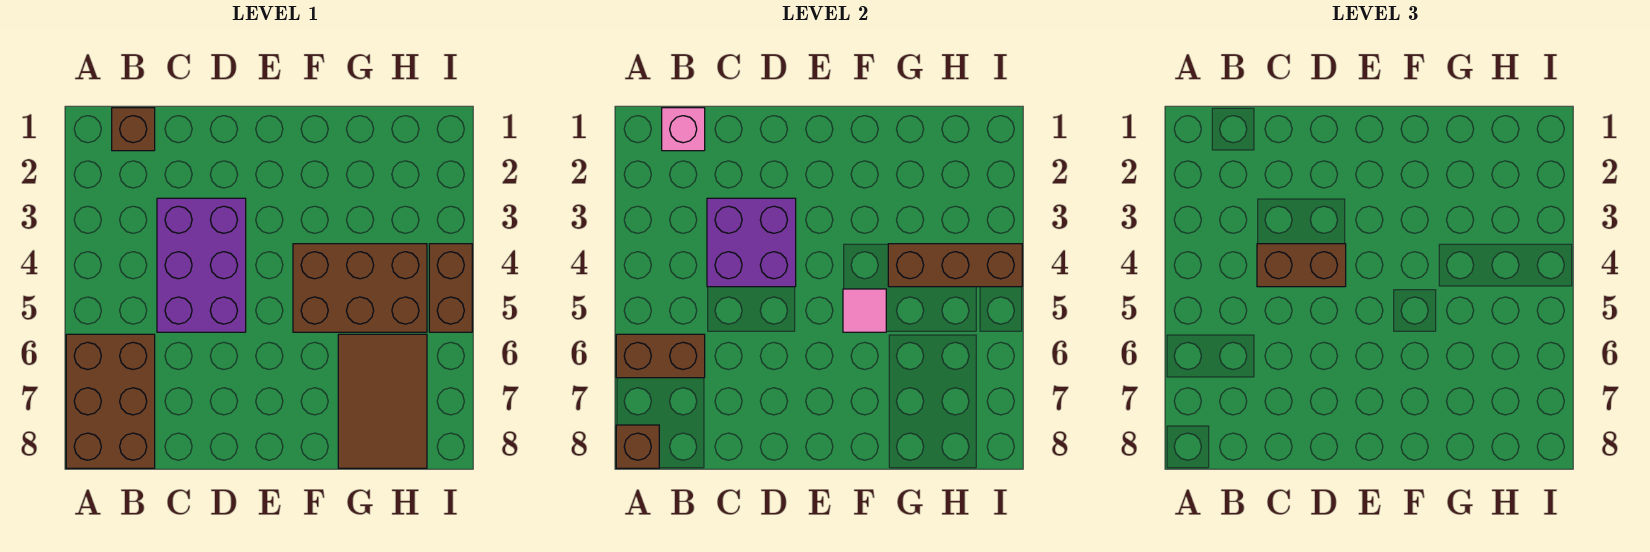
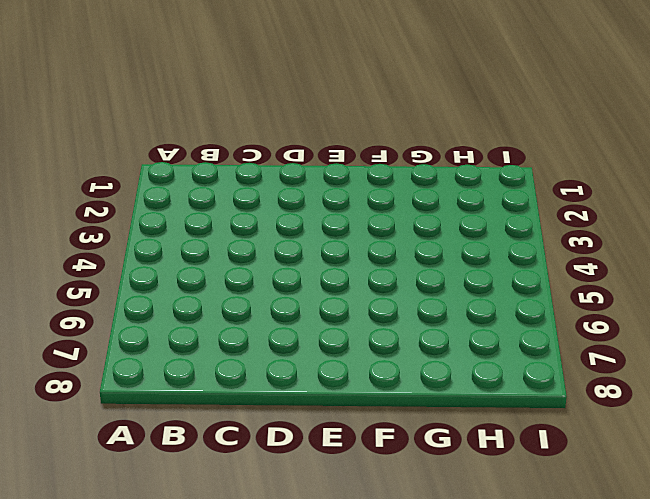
none -> brown 2x3 brick [66,334,155,468]
none -> brown 1x1 brick [112,108,155,151]
none -> purple 2x3 brick [157,198,246,332]

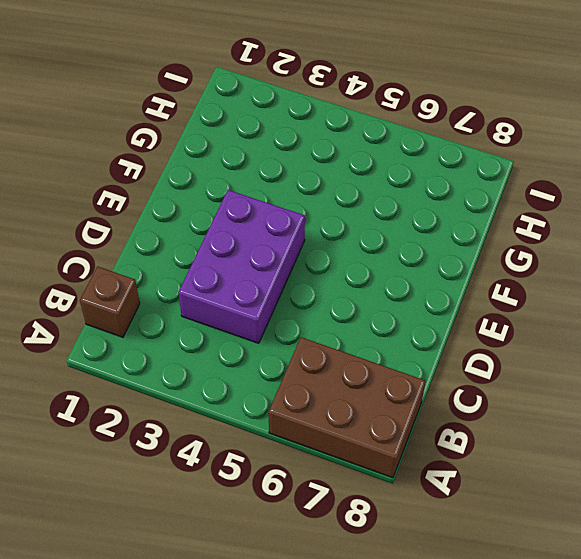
purple 2x3 brick [178,190,305,343] -> purple 2x3 brick turned to [157,198,246,332]
none -> brown 2x3 brick [293,244,427,332]
none -> brown 2x3 tile [338,334,427,468]
none -> brown 1x2 brick [429,244,472,332]

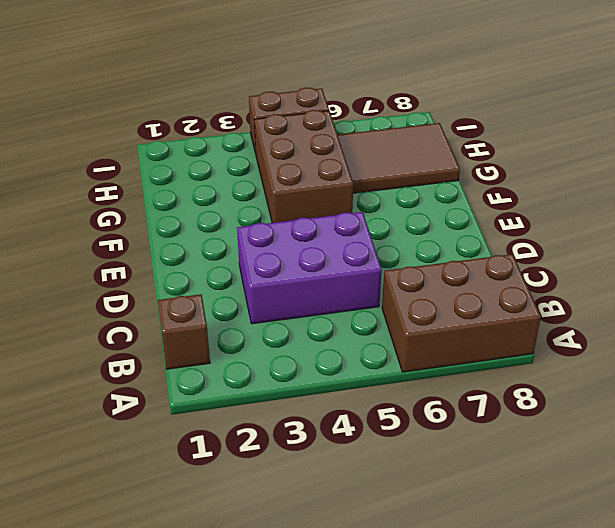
none -> brown 1x2 brick [616,334,705,378]
none -> brown 1x1 brick [616,425,659,468]
none -> pink 1x1 brick [662,108,705,151]

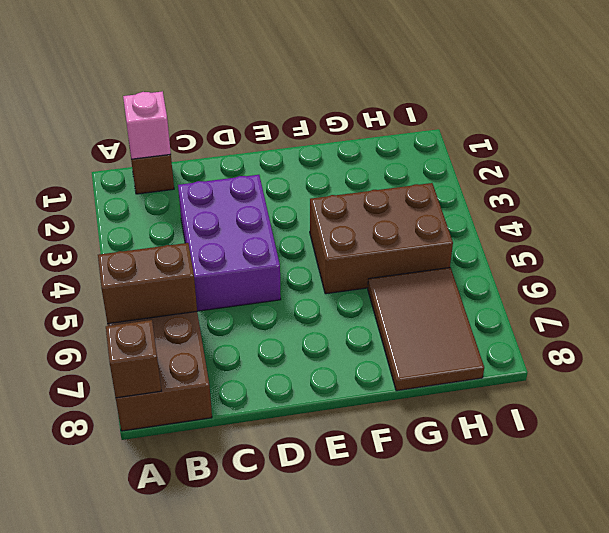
none -> brown 1x2 brick [429,244,472,332]
none -> purple 2x2 brick [707,198,796,287]
none -> pink 1x1 tile [843,289,886,332]

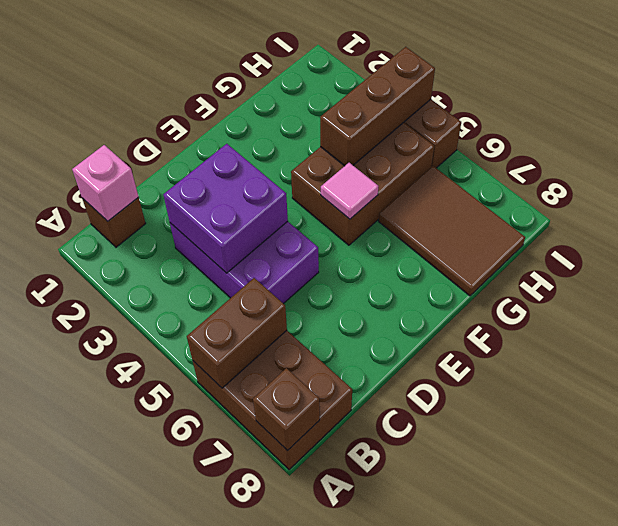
none -> brown 1x2 brick [1257,244,1346,287]

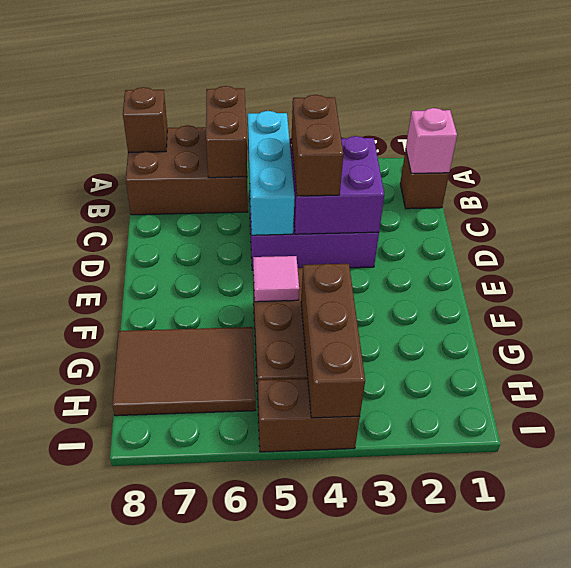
cyan 1x3 brick [248,111,295,235] -> none

